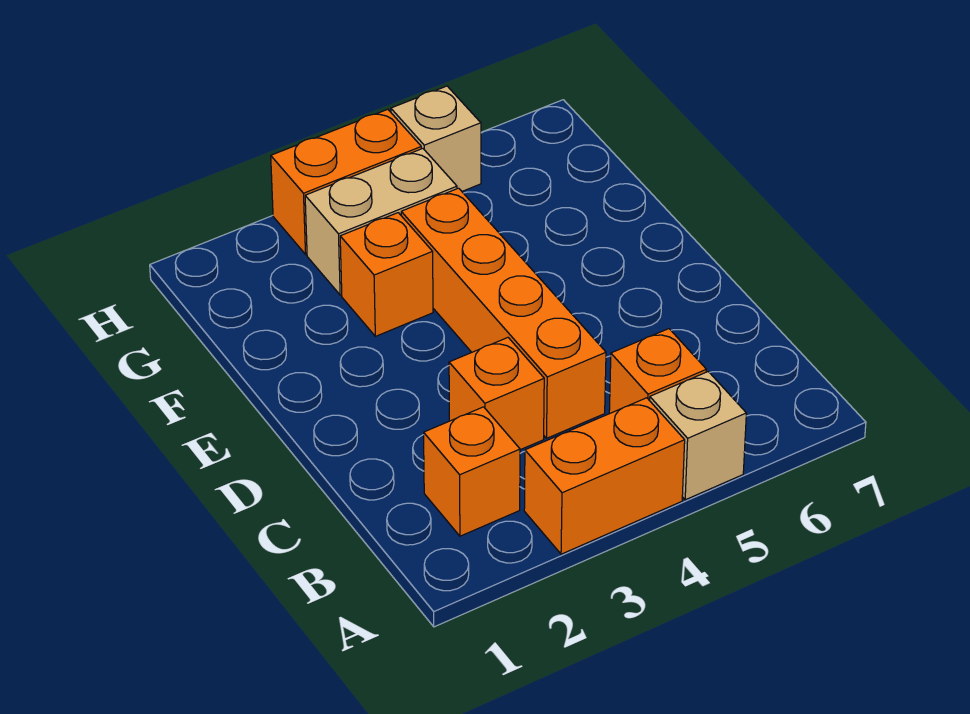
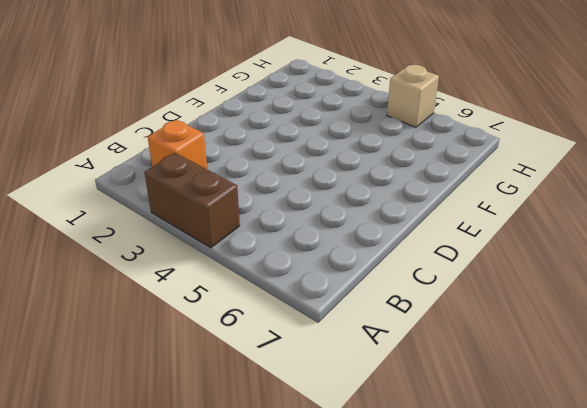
brown 1x2 brick [144,153,240,248] -> orange 1x2 brick [524,398,685,554]
none -> tan 1x1 brick [650,372,746,500]
none -> orange 1x1 brick [609,329,706,414]

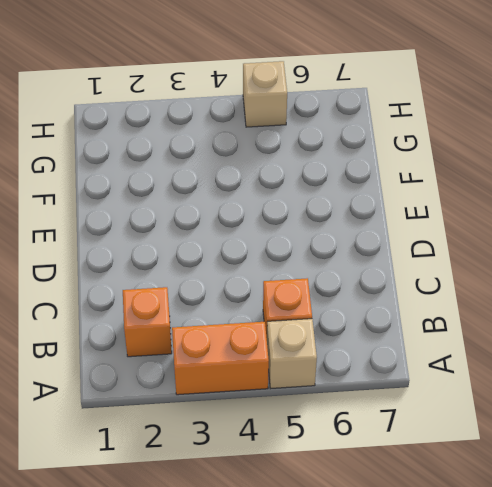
none -> orange 1x1 brick [449,338,544,450]
none -> orange 1x4 brick [401,188,606,438]

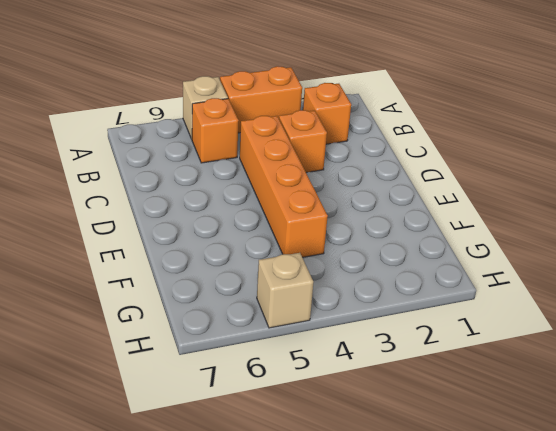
none -> orange 1x1 brick [340,213,433,336]
none -> tan 1x2 brick [305,149,457,295]

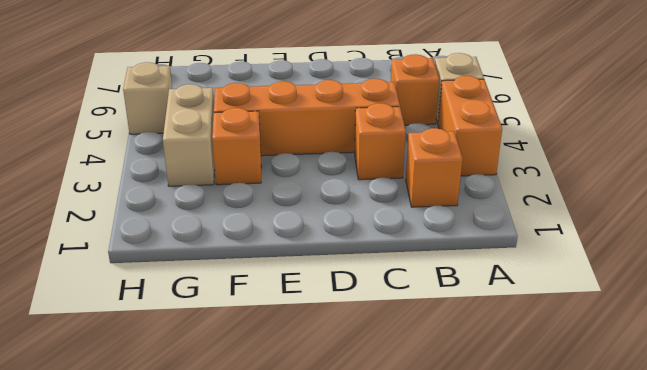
none -> orange 1x2 brick [271,109,421,254]

